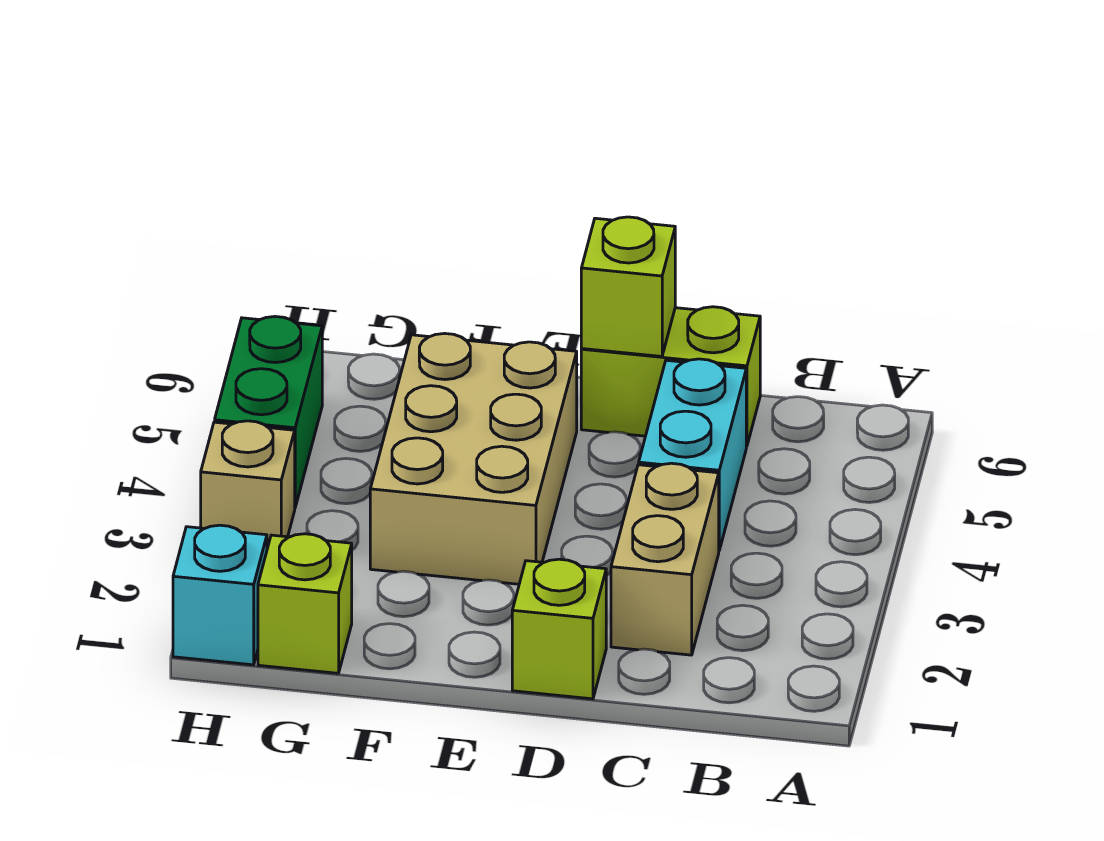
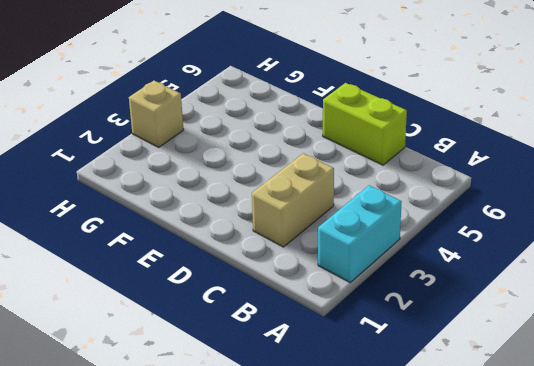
cyan 1x2 brick [318,185,402,282] -> cyan 1x2 brick moved to [639,359,746,550]
none -> lime 1x1 brick [512,559,606,699]
none -> tan 2x3 brick [370,333,577,584]

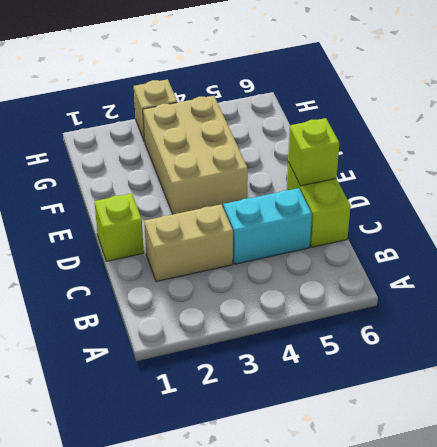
tan 2x3 brick [143,96,248,214] -> tan 2x3 brick turned to [370,333,577,584]
none -> lime 1x1 brick [258,534,352,673]
none -> cyan 1x1 brick [173,525,267,665]

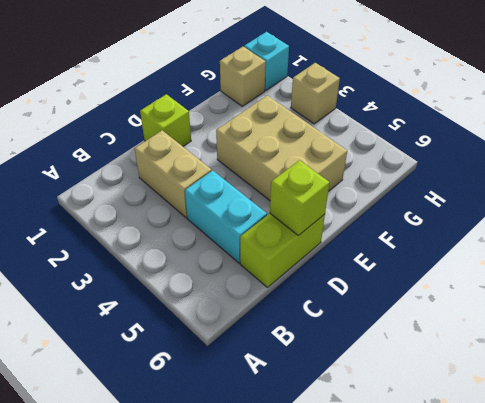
tan 1x1 brick [220,47,266,106] -> lime 1x1 brick [258,534,352,673]
none -> green 1x2 brick [215,317,322,507]

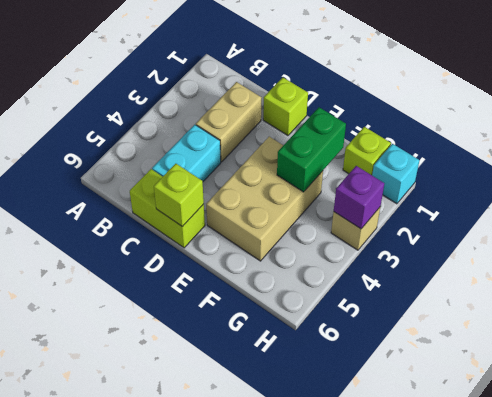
green 1x2 brick [277,107,346,192] -> green 1x2 brick moved to [215,317,322,507]
purple 1x1 brick [334,166,384,229] -> none

